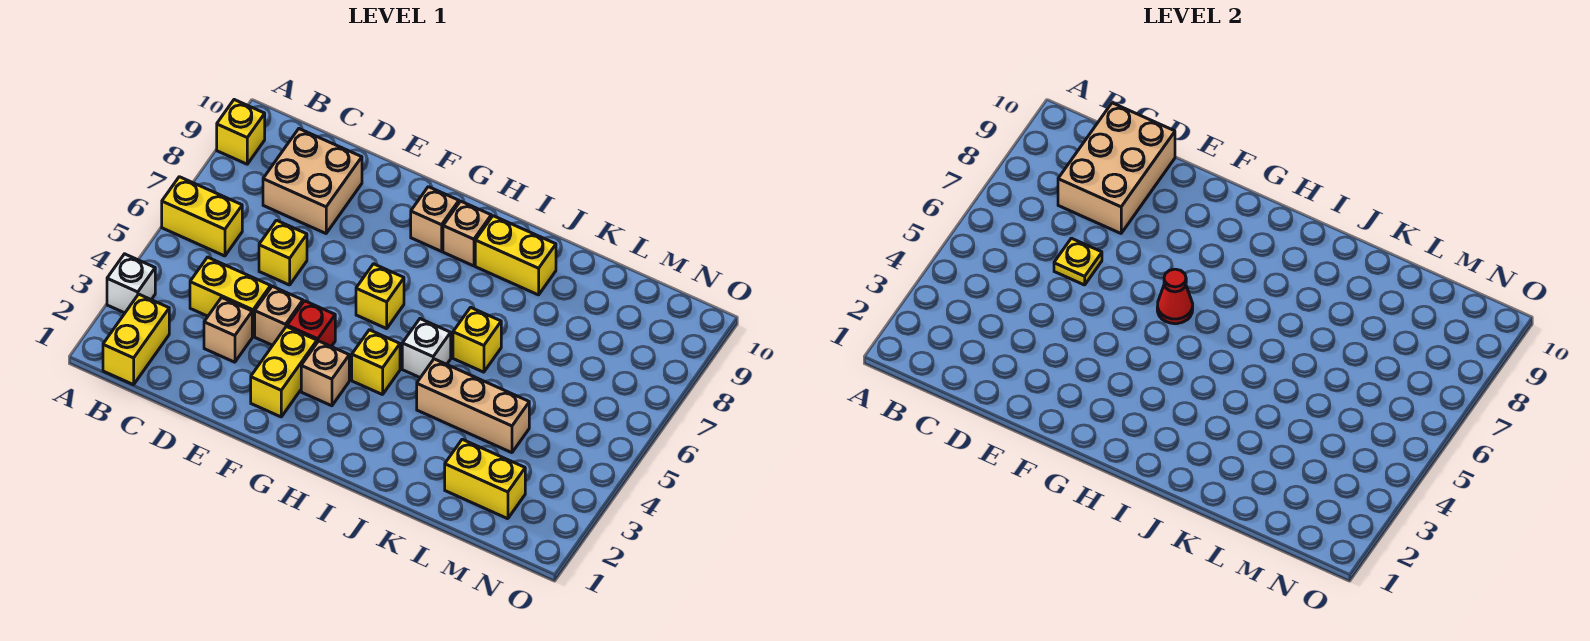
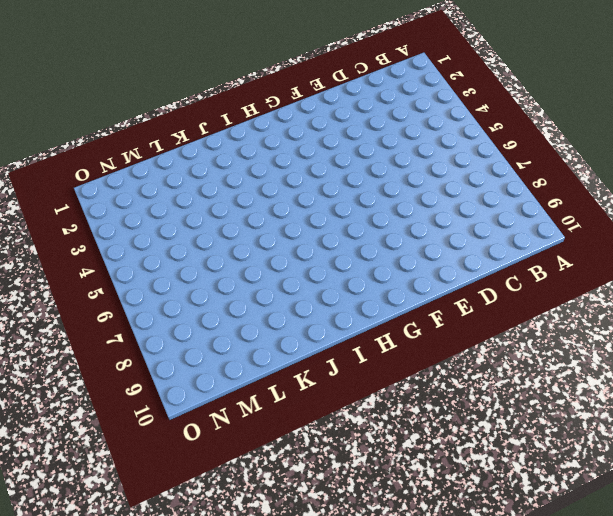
none -> white 1x1 brick [107,254,155,313]
none -> yellow 1x2 brick [162,177,242,256]
none -> yellow 1x1 brick [217,100,265,164]

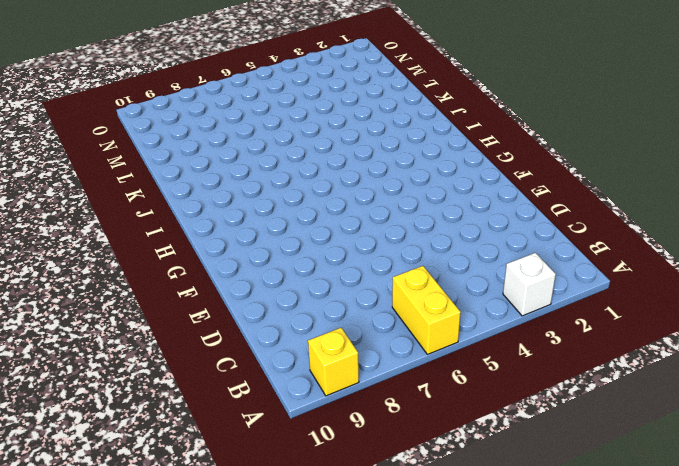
none -> yellow 1x2 brick [103,294,169,385]
none -> yellow 1x2 brick [190,257,271,336]
none -> tan 2x2 brick [263,129,362,233]

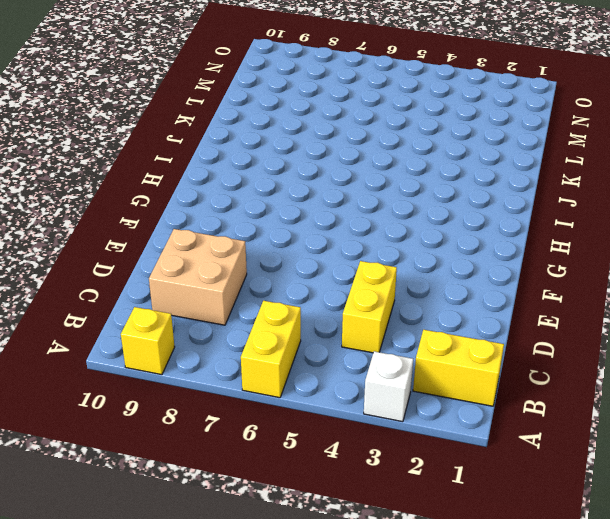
none -> tan 1x1 brick [204,297,252,362]
none -> yellow 1x1 brick [259,220,307,285]
none -> tan 1x1 brick [255,286,303,345]

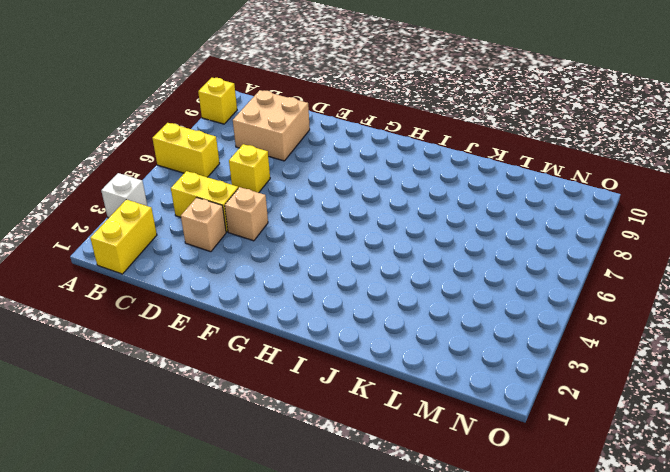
none -> yellow 1x2 brick [251,327,317,417]
none -> red 1x1 brick [287,301,335,347]
none -> tan 1x1 brick [301,341,349,406]

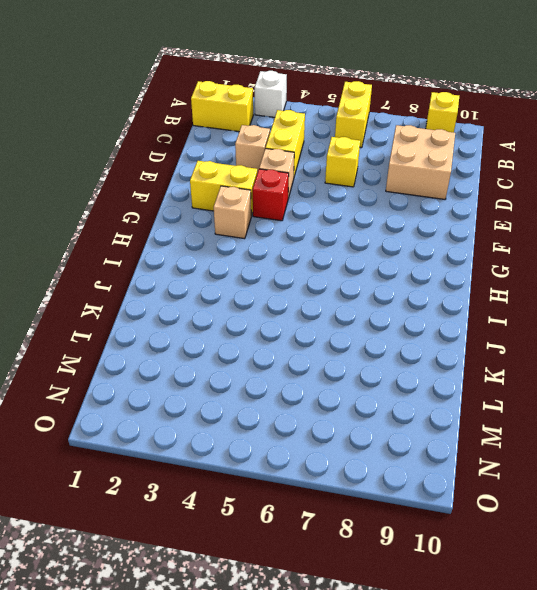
none -> yellow 1x1 brick [356,264,404,329]
none -> tan 1x1 brick [411,187,459,251]
none -> yellow 1x1 brick [352,330,400,395]

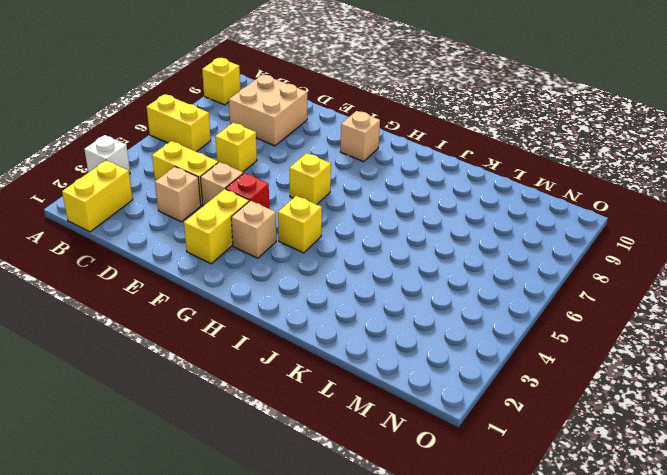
none -> tan 1x1 brick [443,201,491,266]
none -> white 1x1 brick [402,319,451,378]
none -> yellow 1x2 brick [475,216,556,295]

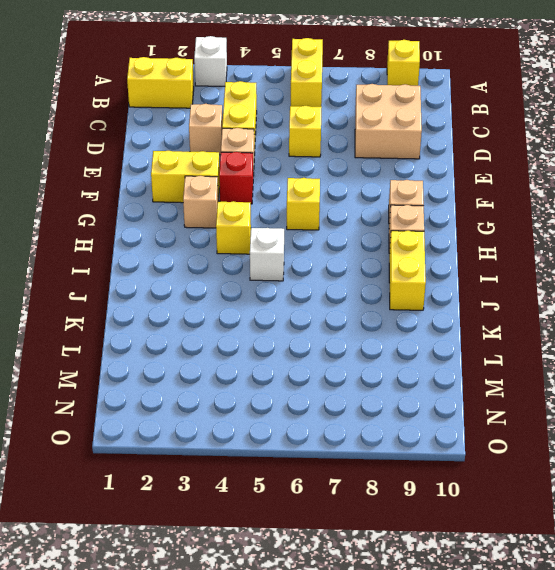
none -> tan 1x3 brick [417,359,529,453]
none -> yellow 1x1 brick [453,307,501,372]
none -> yellow 1x2 brick [445,439,525,519]

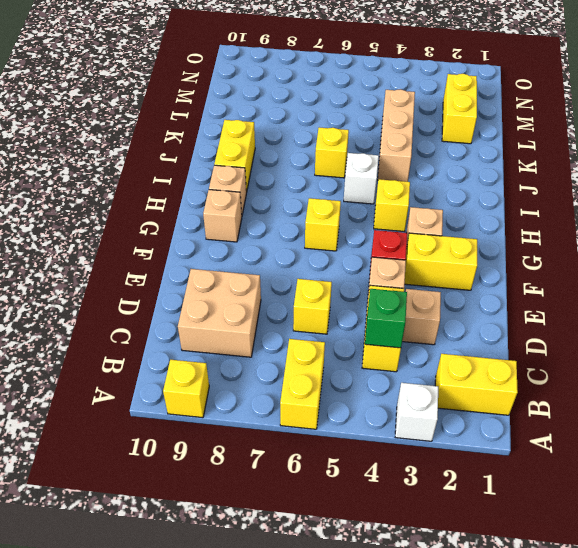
green 1x1 brick [365,289,407,348] -> none
none -> tan 2x3 brick [1058,103,1175,233]
none -> yellow 1x1 plate [1054,238,1102,285]
none -> red 1x1 cone [1157,269,1193,324]

